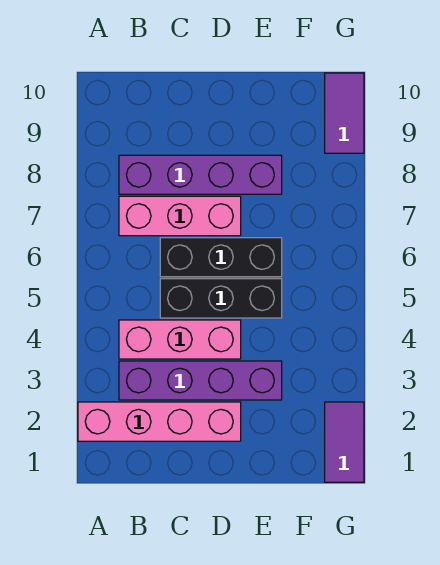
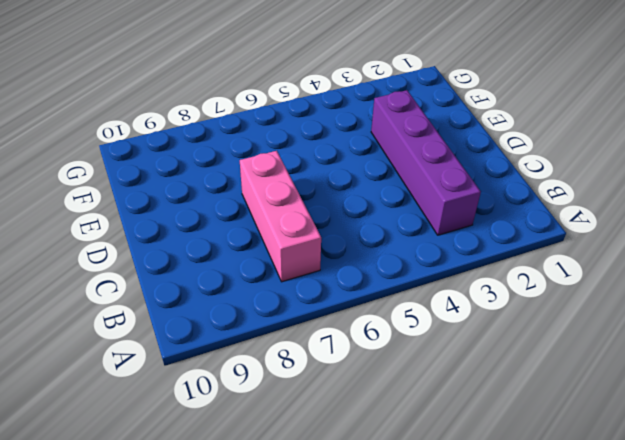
none -> pink 1x4 brick [78,402,241,441]
none -> pink 1x3 brick [119,320,241,359]

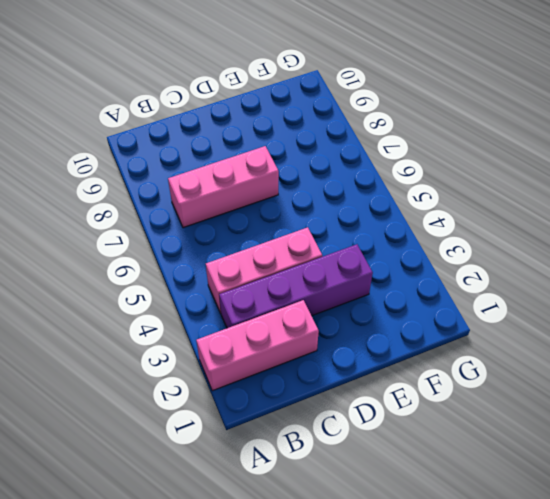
pink 1x3 brick [196,300,319,391] -> pink 1x4 brick [78,402,241,441]
none -> purple 1x4 brick [119,155,282,194]
none -> black 1x3 brick [160,279,282,318]

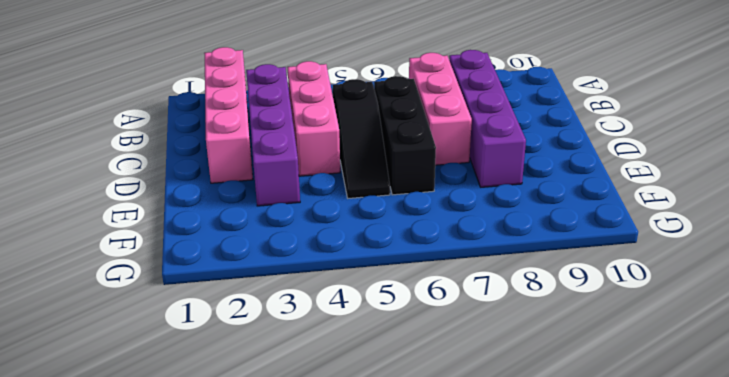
black 1x3 slope [333,79,390,198] -> black 1x3 brick [160,279,282,318]
none -> purple 1x2 tile [325,402,364,482]
none -> purple 1x2 tile [325,73,364,153]

